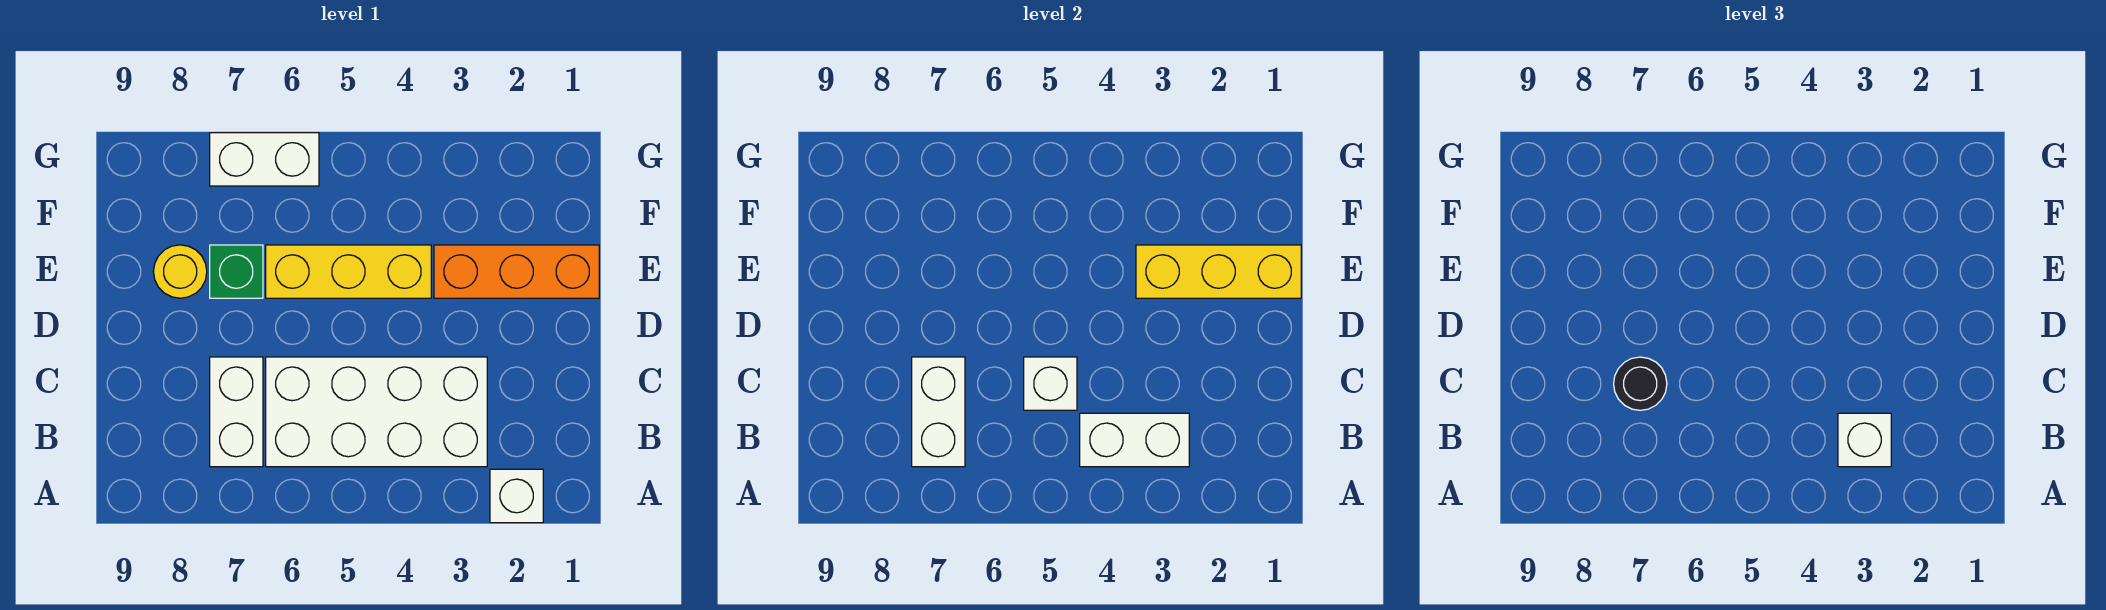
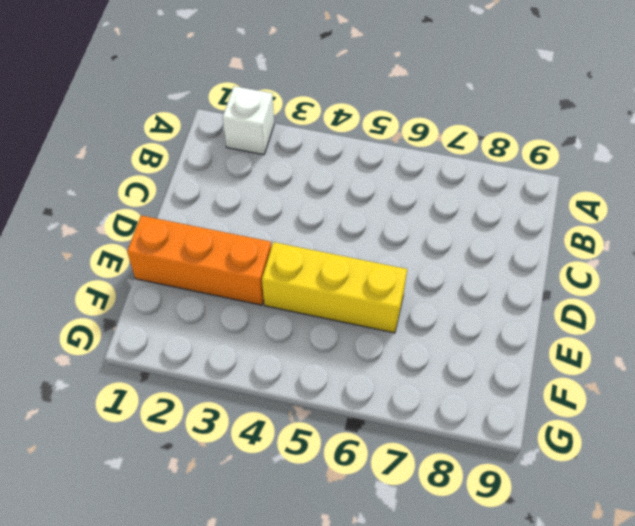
none -> white 2x4 brick [266,357,487,467]
none -> white 1x2 brick [210,357,263,467]
none -> green 1x1 brick [210,245,263,298]

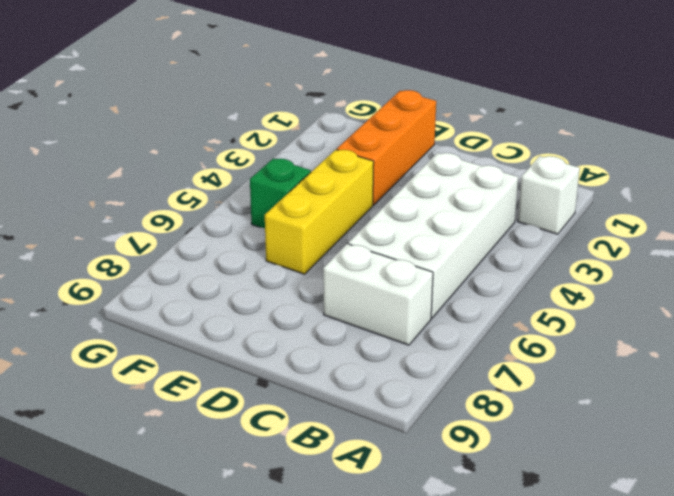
green 1x1 brick [250,158,311,228] -> green 1x1 brick moved to [210,245,263,298]
none -> yellow 1x1 round brick [153,245,207,298]
none -> white 1x2 brick [210,133,319,186]
none -> white 1x2 brick [1080,413,1189,467]

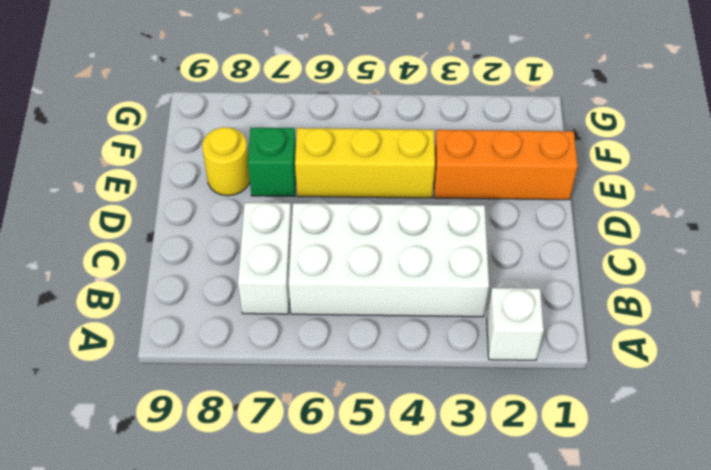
none -> white 1x2 brick [210,133,319,186]
none -> white 1x2 brick [1080,413,1189,467]
none -> white 1x2 brick [912,357,965,467]

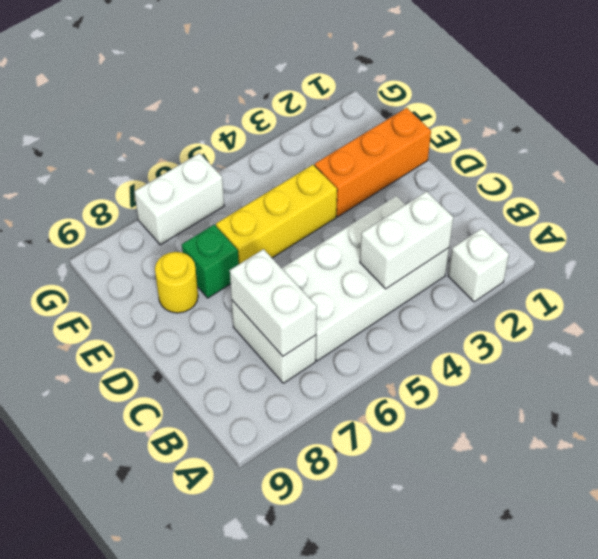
none -> white 1x1 brick [1024,357,1077,410]
none -> yellow 1x3 brick [1136,245,1301,298]
none -> white 1x1 brick [1838,413,1891,467]

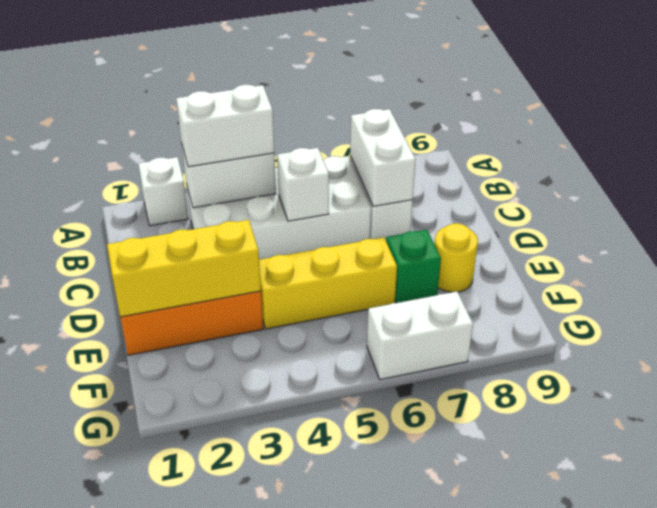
white 1x2 brick [176,85,274,167] -> white 1x1 brick [1838,413,1891,467]
none -> black 1x1 round brick [1614,357,1667,410]

